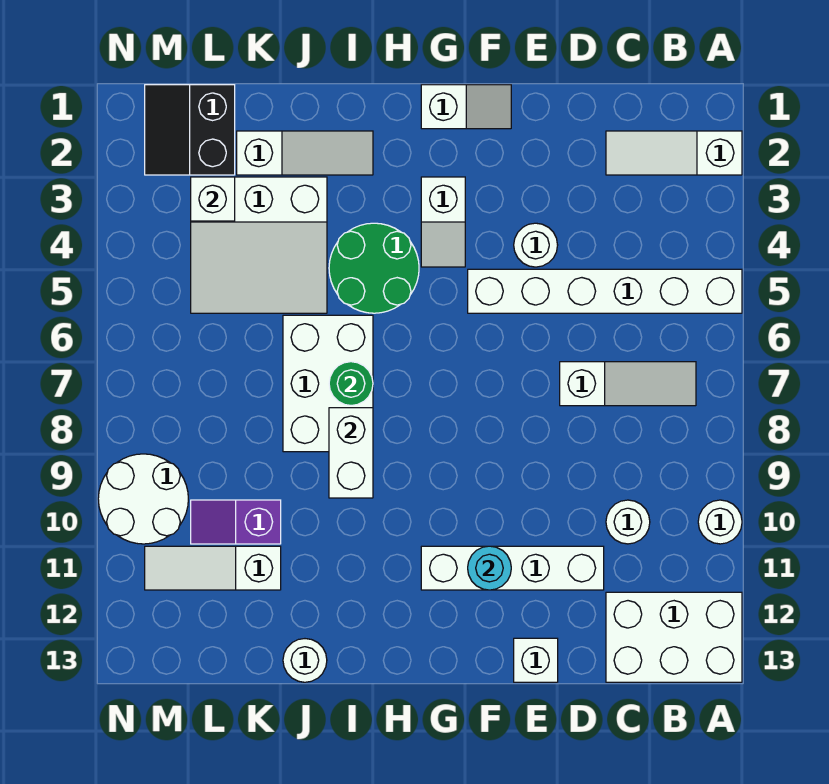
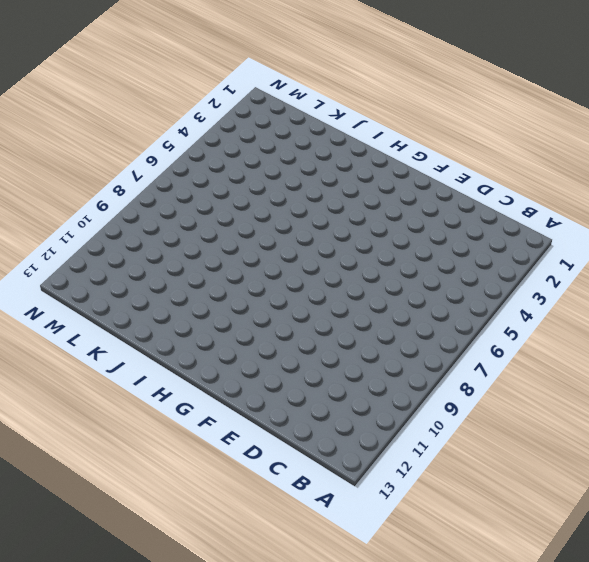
none -> white 1x3 slope [606,131,742,175]
none -> white 1x6 brick [468,269,742,313]
none -> white 1x1 round brick [698,500,742,544]

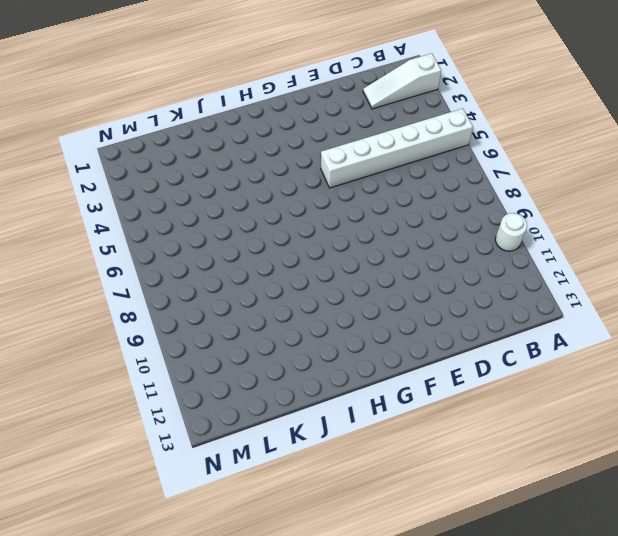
none -> white 2x3 brick [606,592,742,682]
none -> white 1x3 slope [560,362,696,406]
none -> white 1x1 round brick [606,500,650,544]

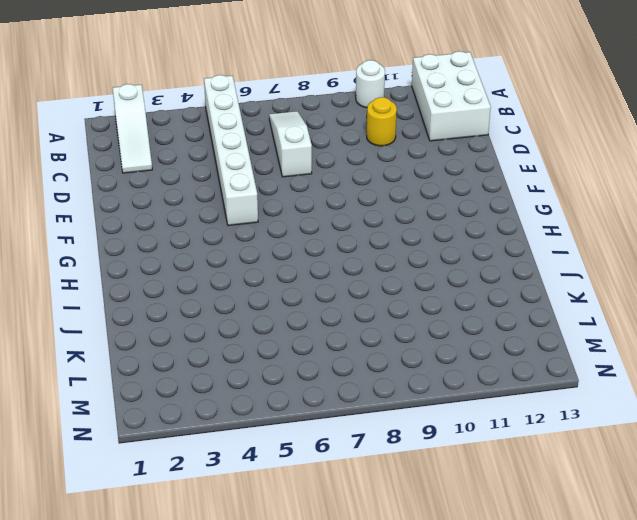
yellow 1x1 round brick [367,97,397,146] -> white 1x1 round brick [606,500,650,544]
none -> white 1x4 brick [421,546,604,590]
none -> white 1x1 round brick [514,223,558,267]
none -> white 1x1 brick [514,638,558,682]

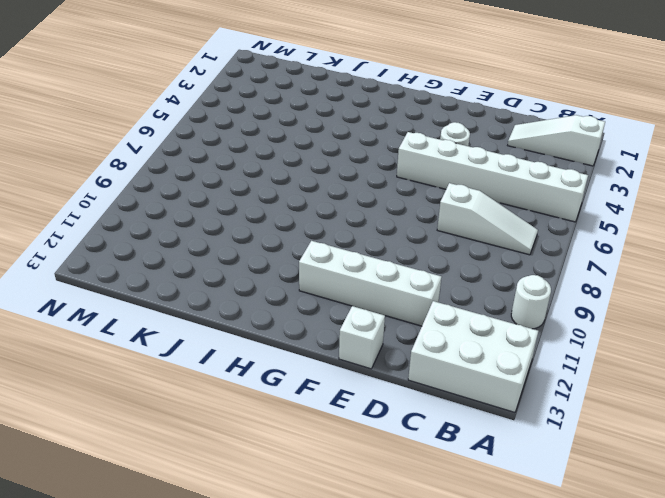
none -> white 1x1 round brick [606,500,650,544]
none -> white 1x2 slope [421,85,511,129]
none -> white 1x2 slope [421,177,465,267]

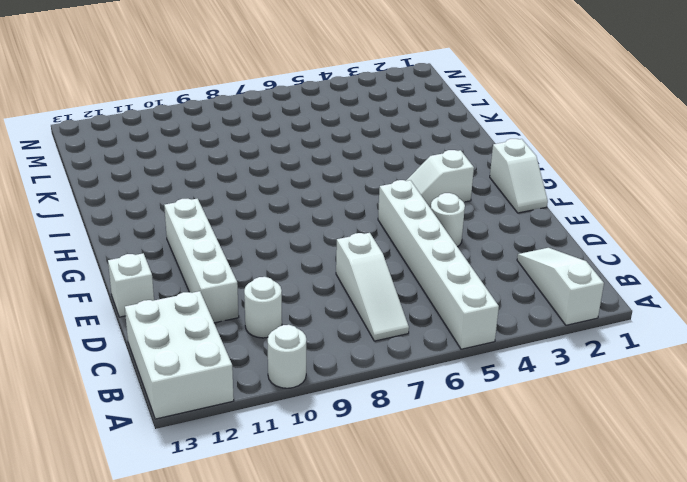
none -> green 2x2 round brick [329,223,419,313]
none -> white 1x3 slope [237,131,373,175]
none -> white 2x3 brick [283,315,373,452]

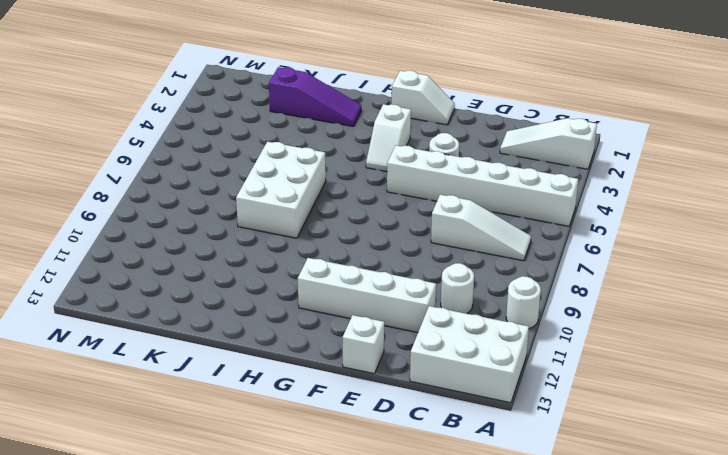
purple 1x3 slope [269,67,361,126] -> white 1x3 slope [237,131,373,175]
none -> green 2x2 round brick [329,223,419,313]
none -> white 3x3 slope [191,177,327,313]
none -> white 1x1 round brick [283,639,327,682]

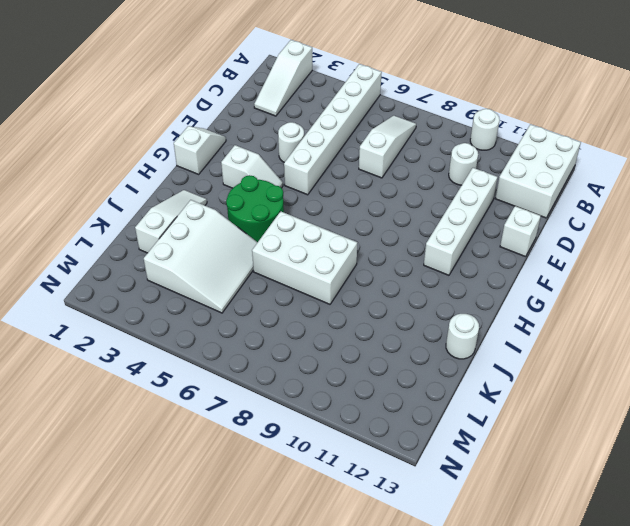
none -> purple 1x2 slope [191,500,281,544]
none -> white 1x3 slope [145,546,281,590]
none -> black 2x2 slope [145,85,235,175]

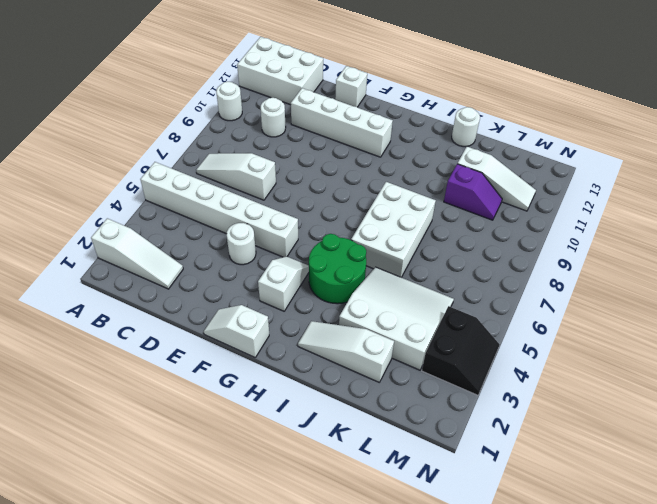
black 2x2 slope [422,306,500,395] -> black 2x2 slope moved to [145,85,235,175]
none -> white 2x2 round brick [98,454,188,544]
none -> cyan 1x1 round brick [468,546,511,590]
none -> green 1x1 round brick [329,362,373,405]

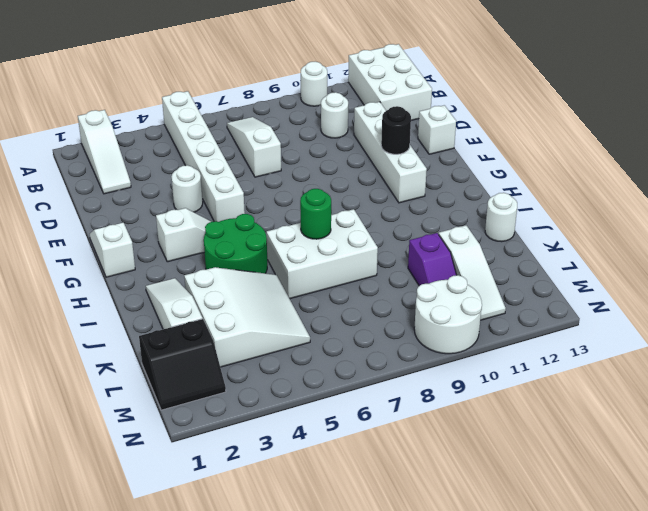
black 1x1 round brick [381,106,411,154] -> cyan 1x1 round brick [468,546,511,590]
none -> white 1x2 brick [329,408,373,498]
none -> white 1x1 brick [191,177,235,221]

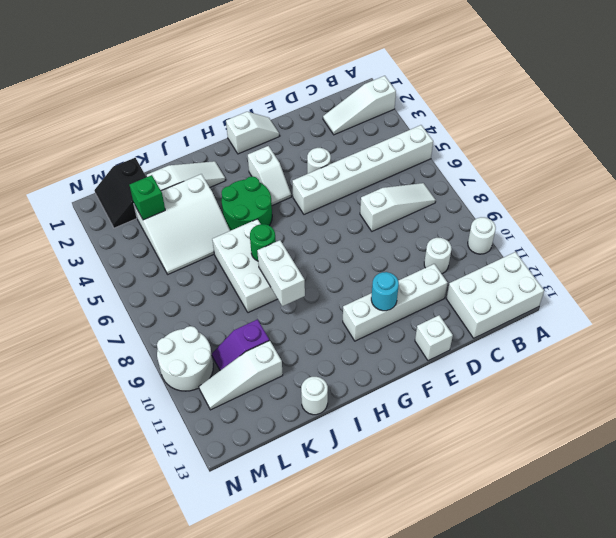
green 1x1 brick [130,175,165,220] -> white 1x1 brick [191,177,235,221]

